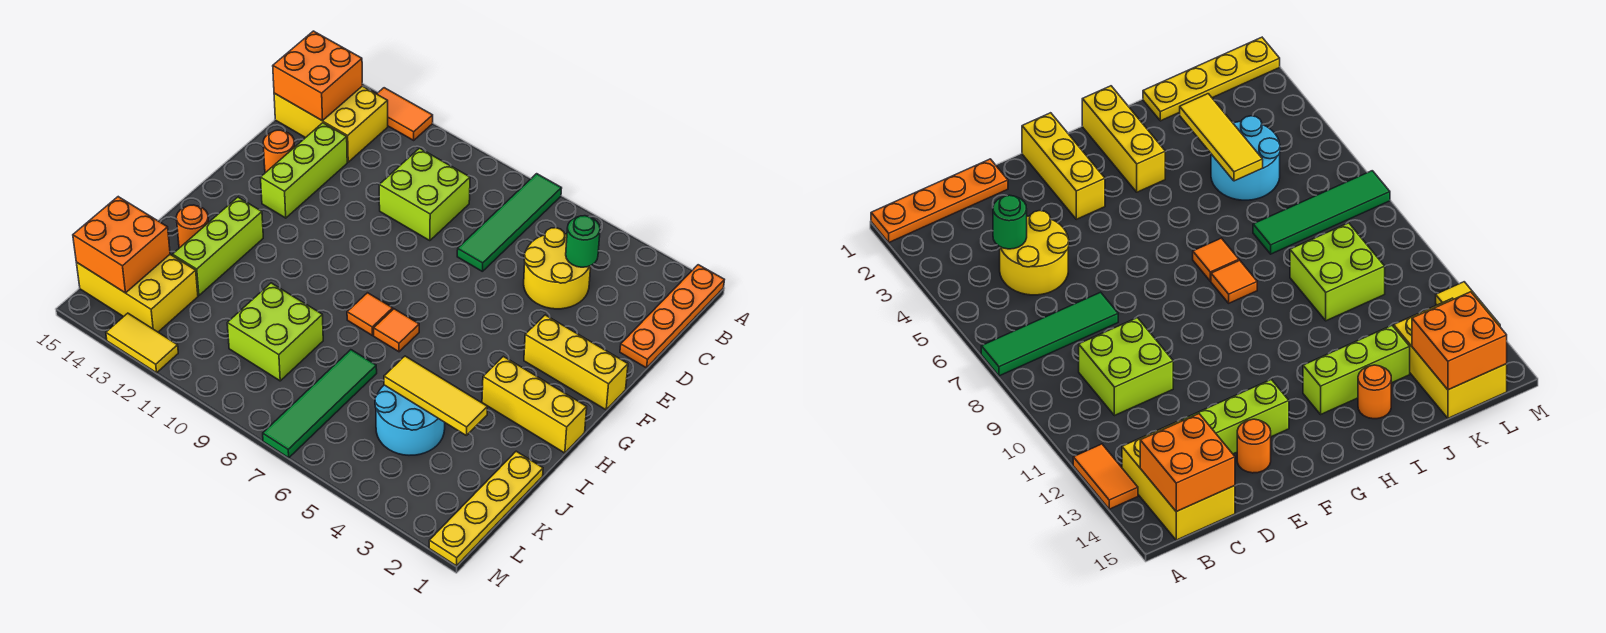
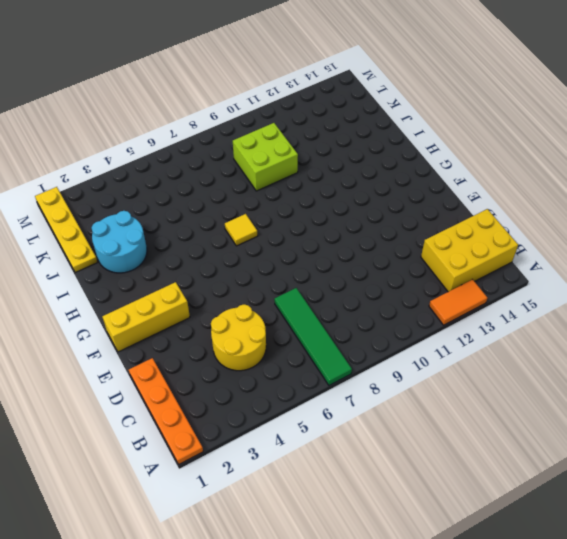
yellow 1x1 tile [225,214,258,246] -> orange 1x1 tile [374,309,419,352]
cyan 2x2 round brick [92,211,147,273] -> cyan 2x2 round brick moved to [375,385,445,455]
none -> lime 2x2 brick [379,148,470,241]
none -> lime 1x3 brick [261,123,347,218]
none -> orange 1x1 round brick [263,130,294,173]

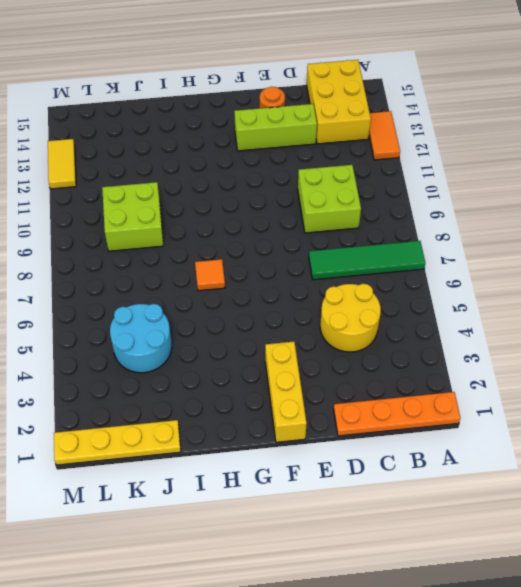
none -> yellow 1x3 brick [482,356,587,453]
none -> orange 1x1 tile [347,293,393,335]
none -> lime 1x3 brick [173,197,263,295]

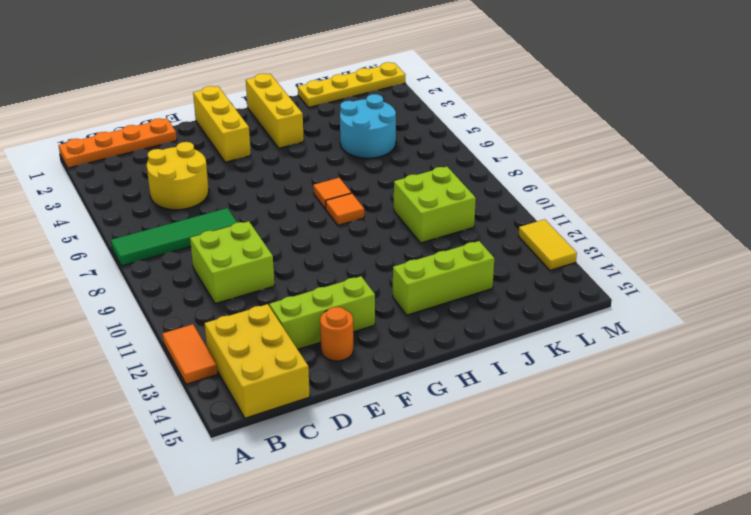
none -> orange 1x1 round brick [176,205,209,248]
none -> green 1x4 tile [263,350,377,458]
none -> yellow 2x3 brick [76,255,198,332]

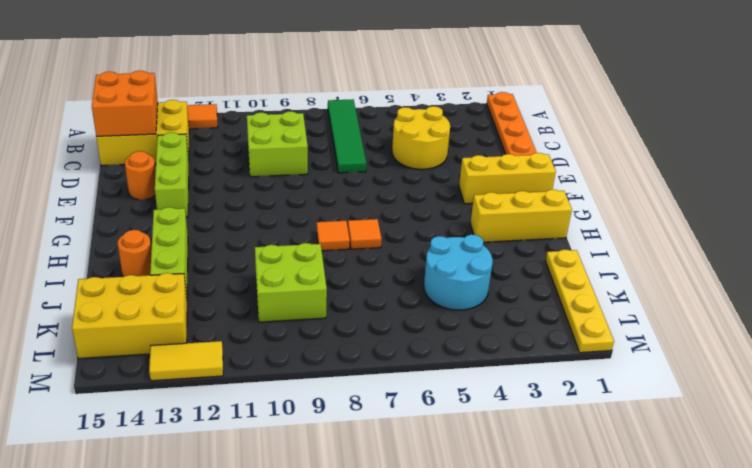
none -> green 1x4 tile [263,350,377,458]
none -> green 1x1 round brick [566,216,600,267]
none -> yellow 1x3 tile [384,356,487,435]

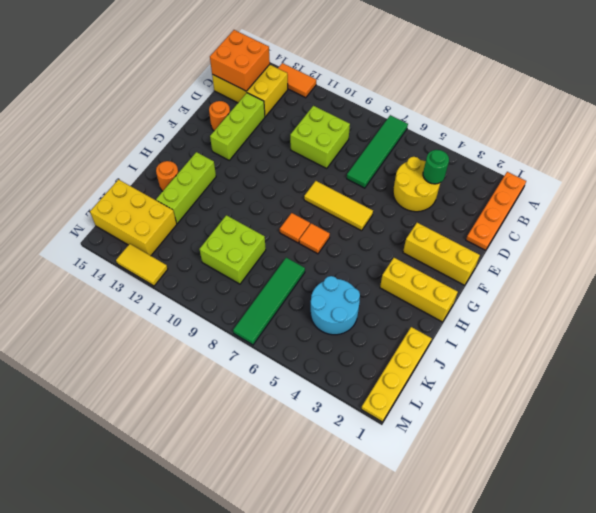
yellow 1x3 tile [304,181,373,231] -> yellow 1x3 tile moved to [384,356,487,435]
none -> orange 2x2 brick [73,197,170,293]

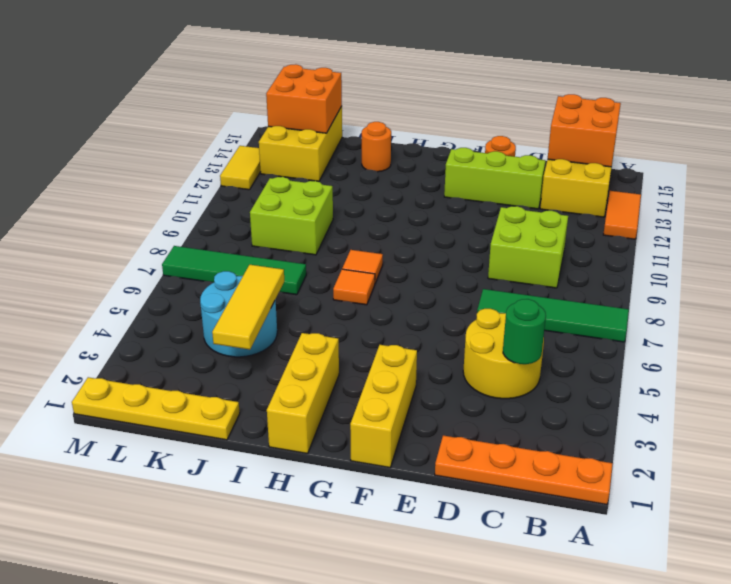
none -> lime 1x3 brick [173,197,263,295]

